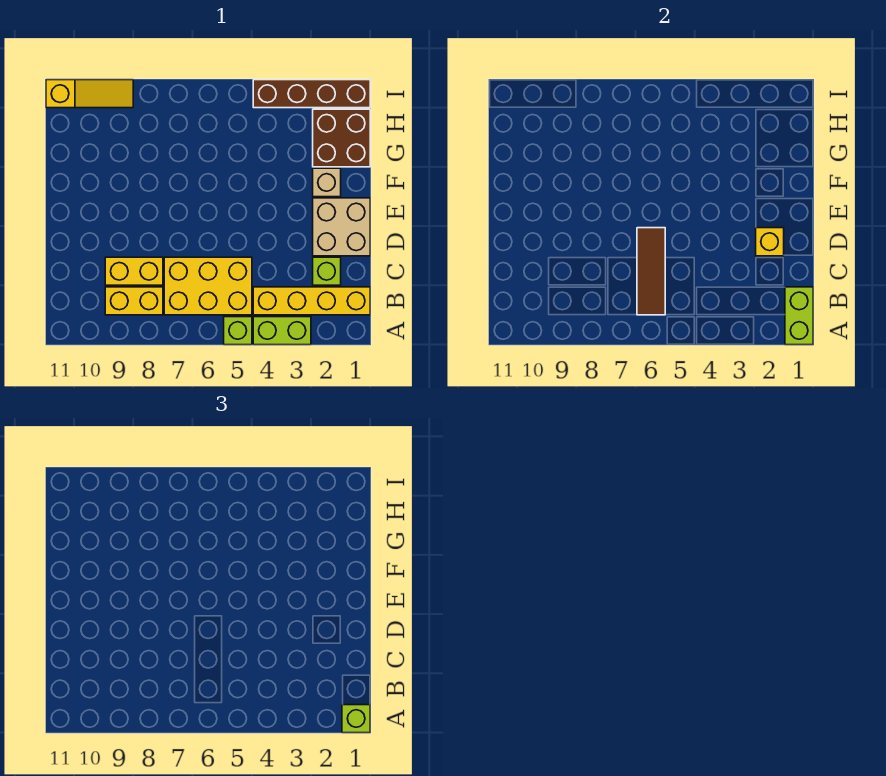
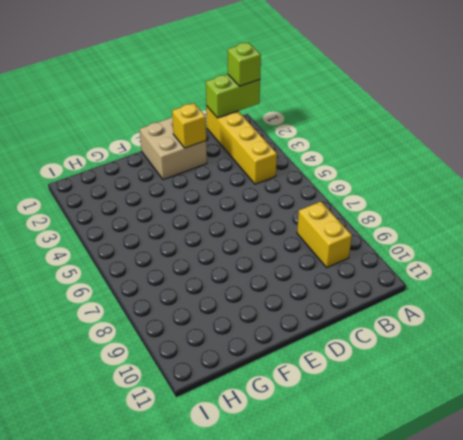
none -> lime 1x2 brick [253,317,311,345]
none -> lime 1x1 brick [224,317,252,345]
none -> yellow 2x3 brick [164,257,252,315]

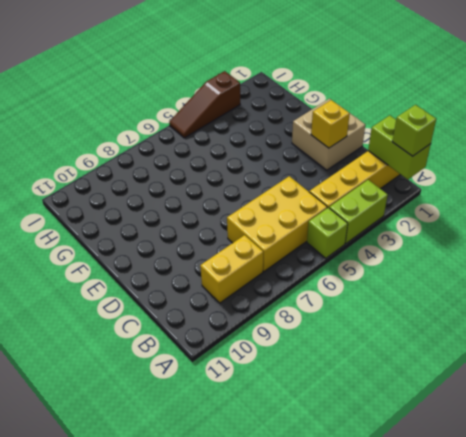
brown 1x3 slope [169,71,240,138] -> brown 1x4 brick [253,80,370,108]
none -> lime 1x1 brick [313,257,341,285]
none -> yellow 1x2 brick [105,257,163,285]
none -> tan 1x1 brick [313,168,341,197]

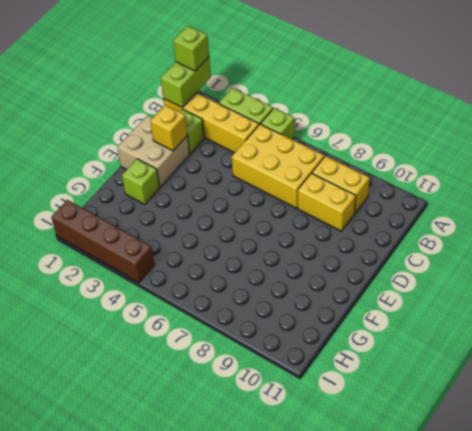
lime 1x1 brick [122,159,160,204] -> tan 1x1 brick [313,168,341,197]
none -> brown 2x2 brick [313,109,370,167]
none -> yellow 1x3 slope [46,80,133,108]
none -> brown 1x3 tile [637,228,665,315]

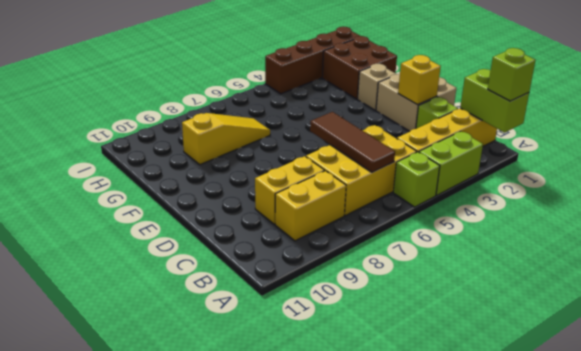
yellow 1x3 slope [182,113,270,165] -> yellow 1x3 slope moved to [46,80,133,108]

